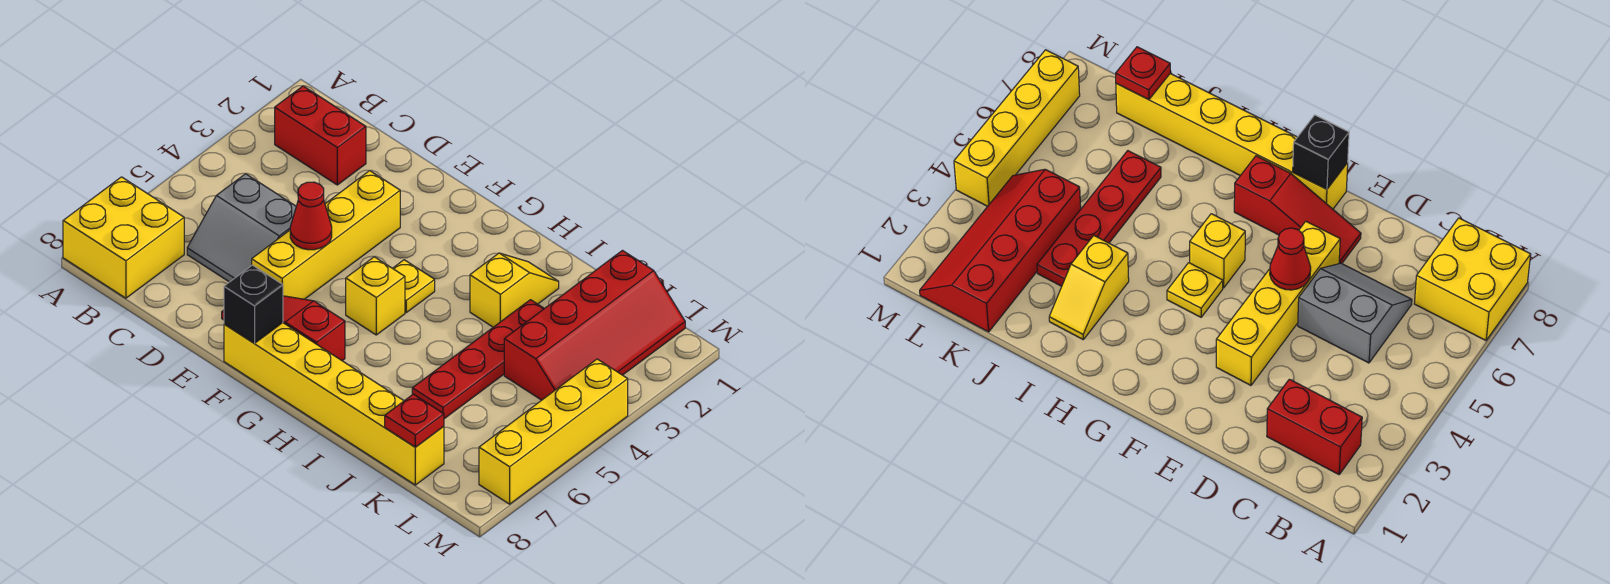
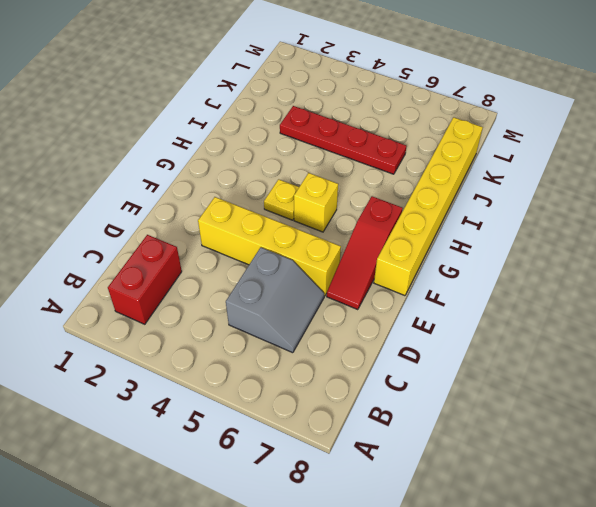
none -> yellow 2x2 brick [63,177,184,298]
none -> yellow 1x2 slope [470,253,559,327]
none -> red 2x4 slope [504,251,685,400]

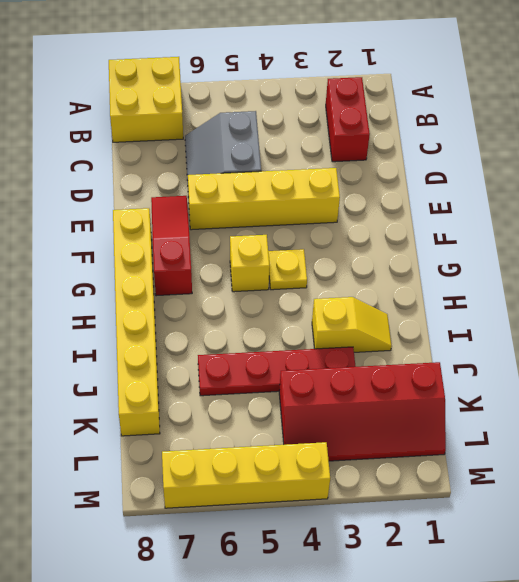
none -> red 1x1 cone [290,182,332,250]
none -> black 1x1 brick [224,265,283,343]
none -> red 1x1 plate [385,394,444,447]

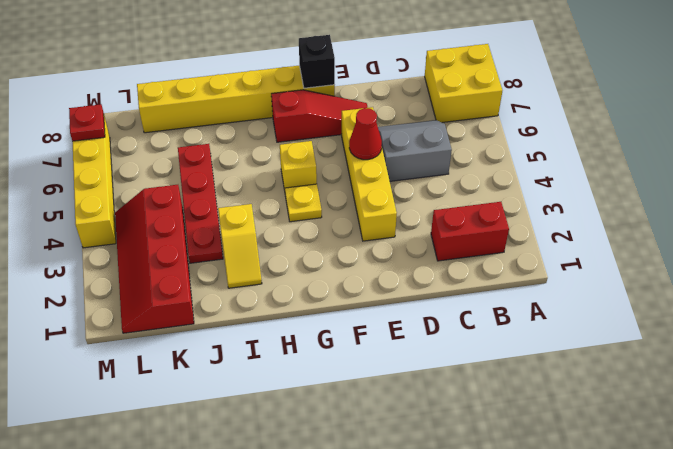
red 1x1 plate [69,104,105,141] -> red 1x1 plate moved to [385,394,444,447]

